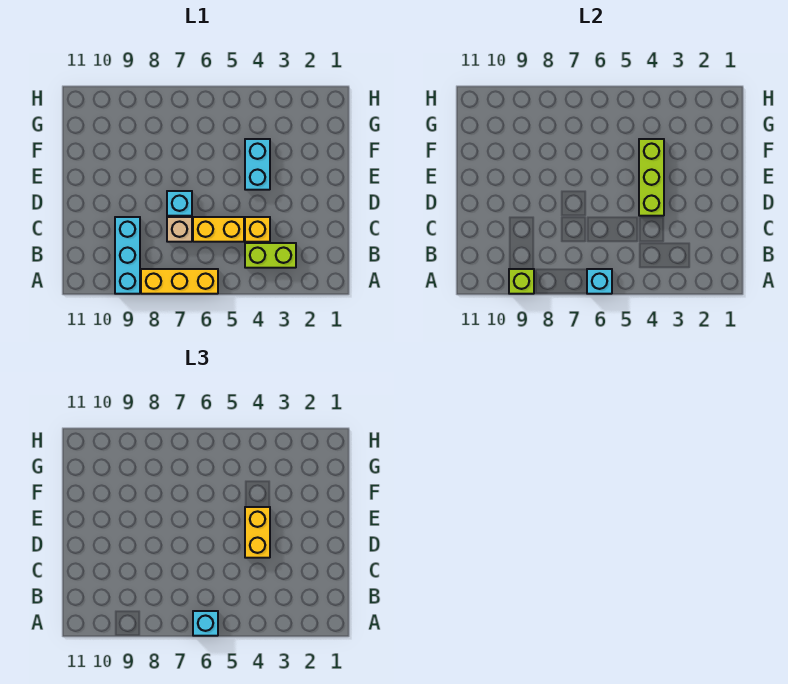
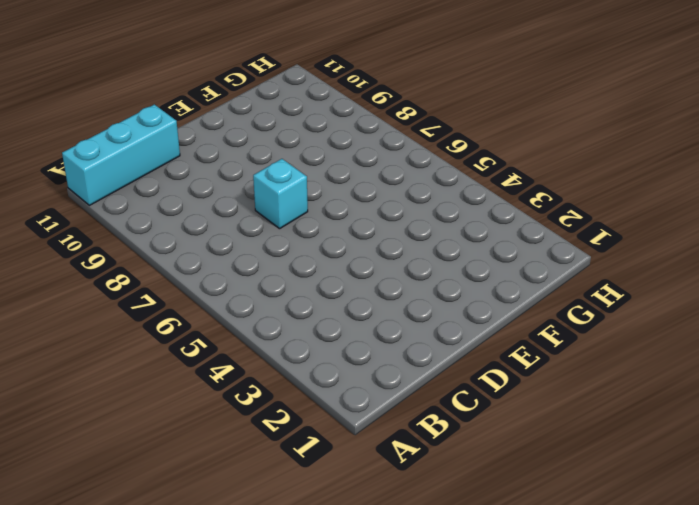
cyan 1x3 brick [62,104,180,205] -> cyan 1x3 brick moved to [115,217,140,294]
none -> yellow 1x3 brick [141,269,218,294]
none -> lime 1x2 brick [245,243,296,268]
none -> yellow 1x1 brick [245,217,270,242]

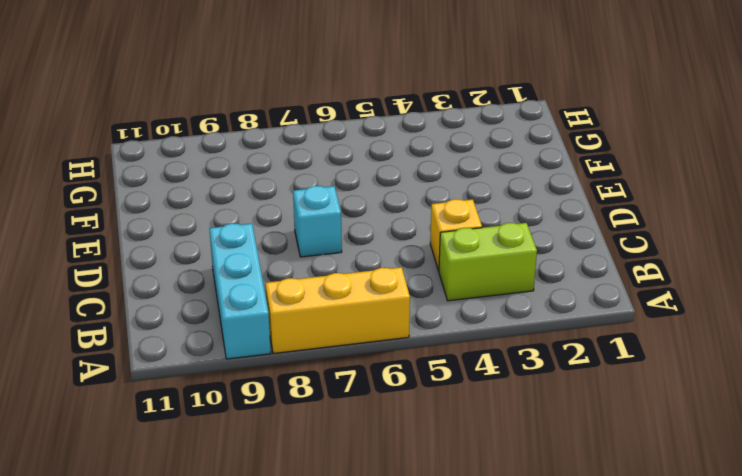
none -> yellow 1x2 brick [193,217,244,242]
none -> tan 1x1 brick [167,217,192,242]
none -> cyan 1x2 brick [245,139,270,190]

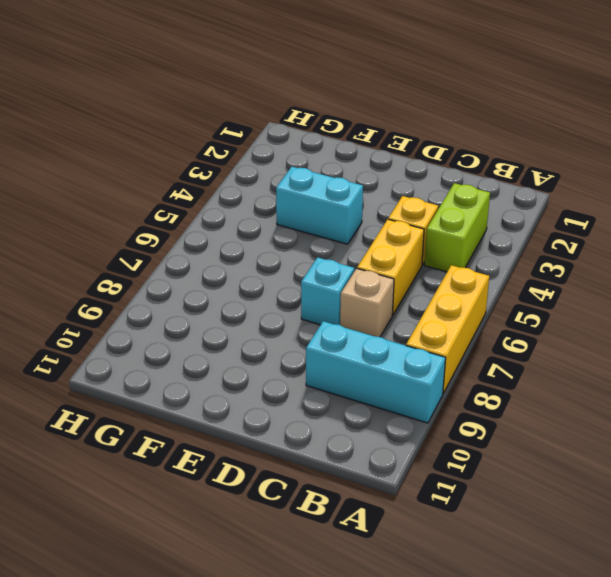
none -> cyan 1x1 brick [587,269,612,294]
none -> lime 1x1 brick [509,269,534,294]
none -> lime 1x3 brick [639,139,664,216]

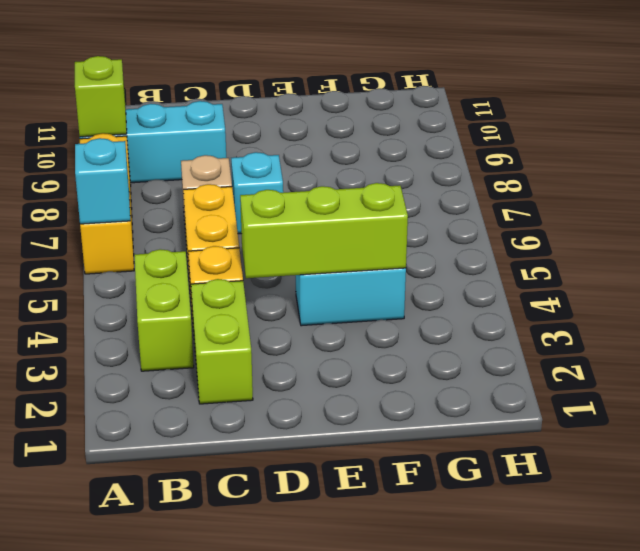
lime 1x2 brick [191,279,253,404] -> none
none -> cyan 1x1 brick [193,611,218,636]
none -> yellow 1x2 brick [245,507,270,558]

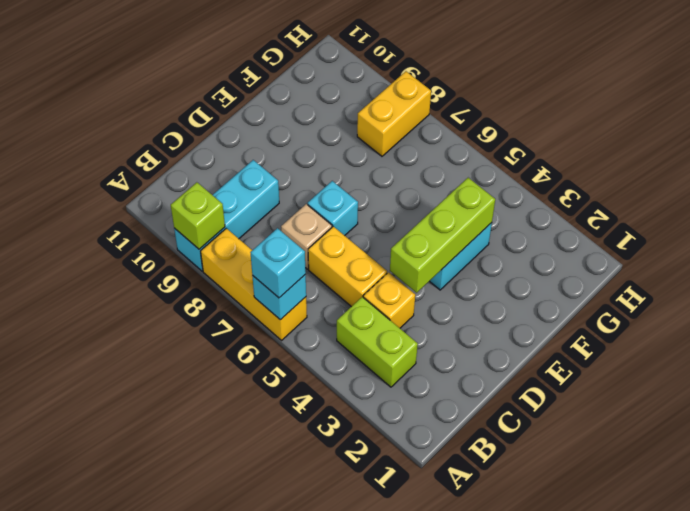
yellow 1x2 brick [357,71,431,156] -> yellow 1x2 brick moved to [245,507,270,558]

